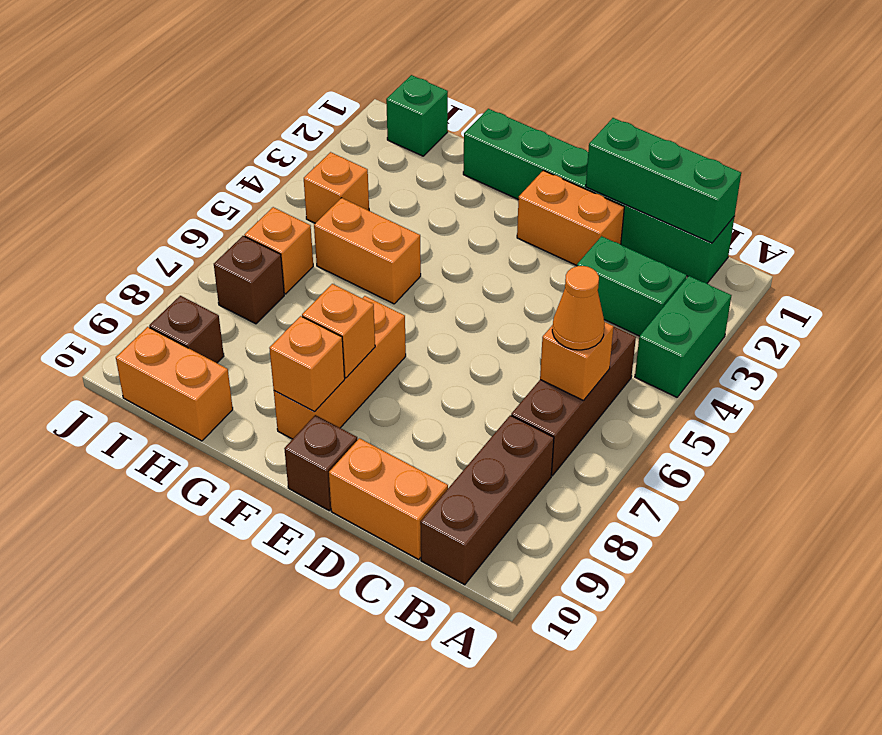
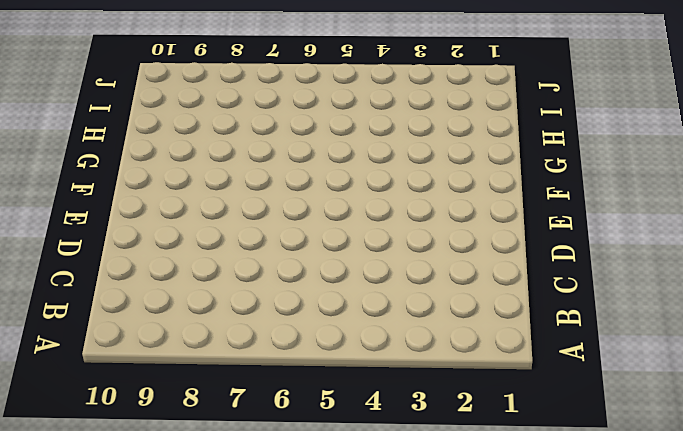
none -> green 1x2 brick [635,276,731,397]
none -> green 1x6 brick [463,109,734,283]
none -> green 1x2 brick [577,236,687,336]

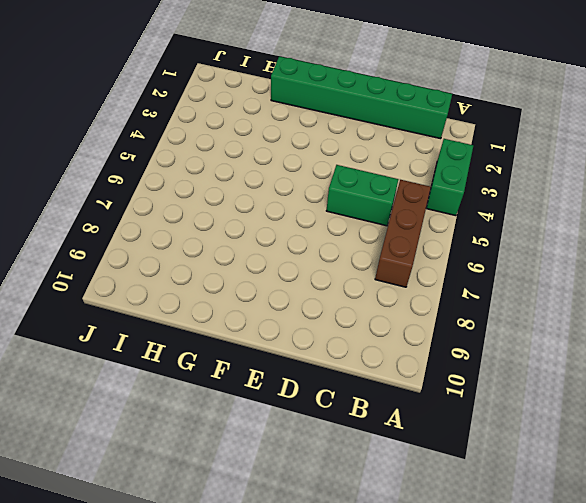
green 1x2 brick [326,165,398,226] -> green 1x2 brick moved to [577,236,687,336]
none -> brown 1x3 brick [420,415,554,585]
none -> orange 1x2 brick [329,438,448,559]
none -> orange 1x2 brick [517,170,624,266]

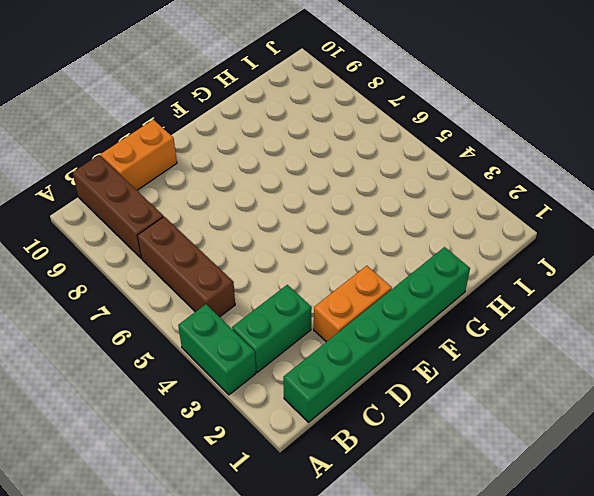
none -> brown 1x1 brick [284,415,357,510]
none -> orange 1x3 brick [274,296,406,439]
none -> orange 1x2 brick [314,198,421,304]

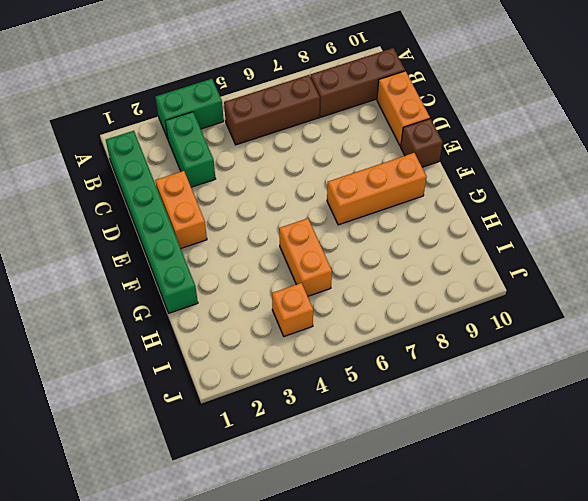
none -> orange 1x2 brick [116,327,233,441]
none -> green 1x1 brick [386,75,448,156]
none -> orange 1x1 brick [245,207,313,294]

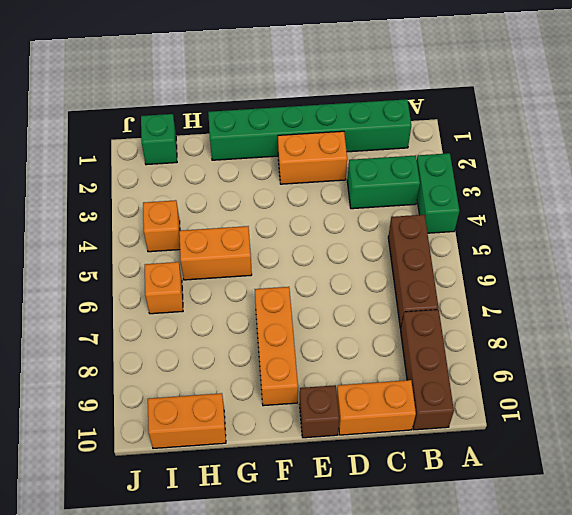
none -> brown 1x1 brick [214,236,284,324]
none -> brown 1x1 brick [149,296,224,363]
none -> green 1x3 brick [586,118,741,243]

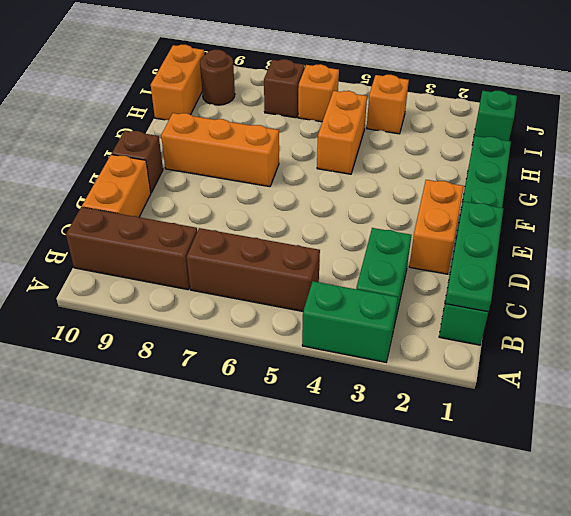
green 1x3 plate [445,202,503,312] -> green 1x3 brick [586,118,741,243]
brown 1x1 round brick [200,50,235,105] -> brown 1x1 brick [149,296,224,363]
none -> orange 1x1 brick [540,322,614,400]
none -> orange 1x1 brick [302,284,375,378]
none -> orange 1x1 brick [269,316,345,412]

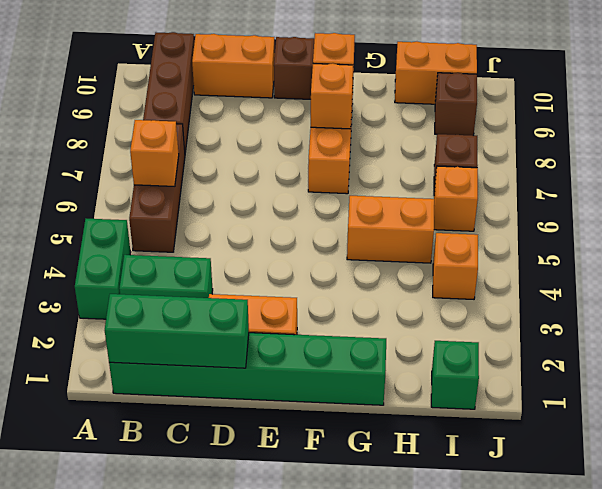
none -> orange 1x1 cone [552,266,605,350]

